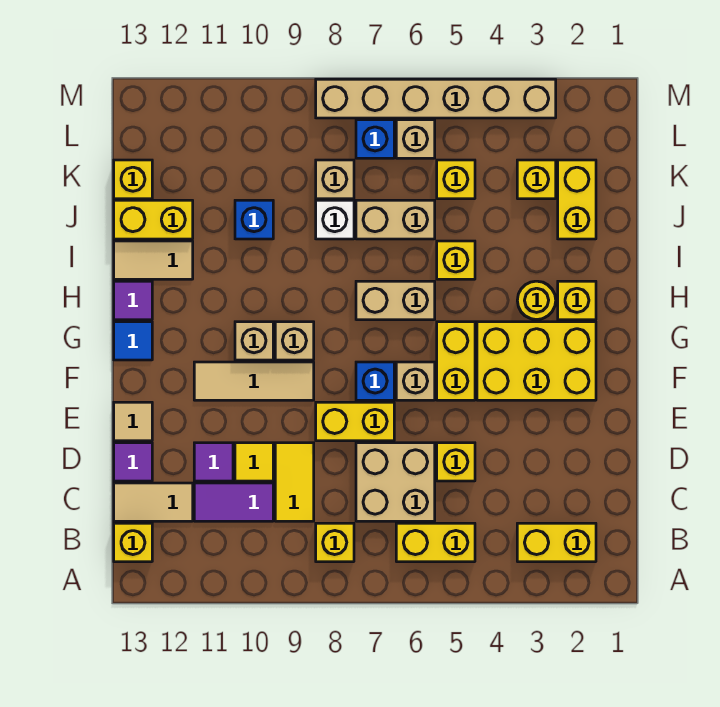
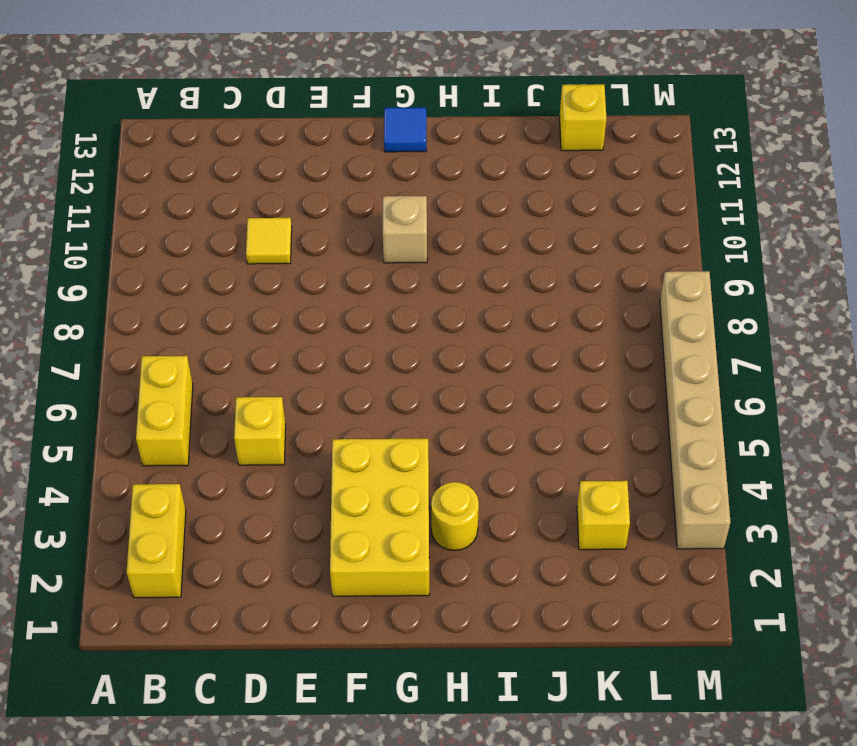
none -> yellow 1x1 brick [316,523,354,562]
none -> yellow 1x1 brick [114,523,152,562]
none -> tan 2x2 brick [356,443,435,521]
none -> yellow 1x2 tile [275,443,314,521]

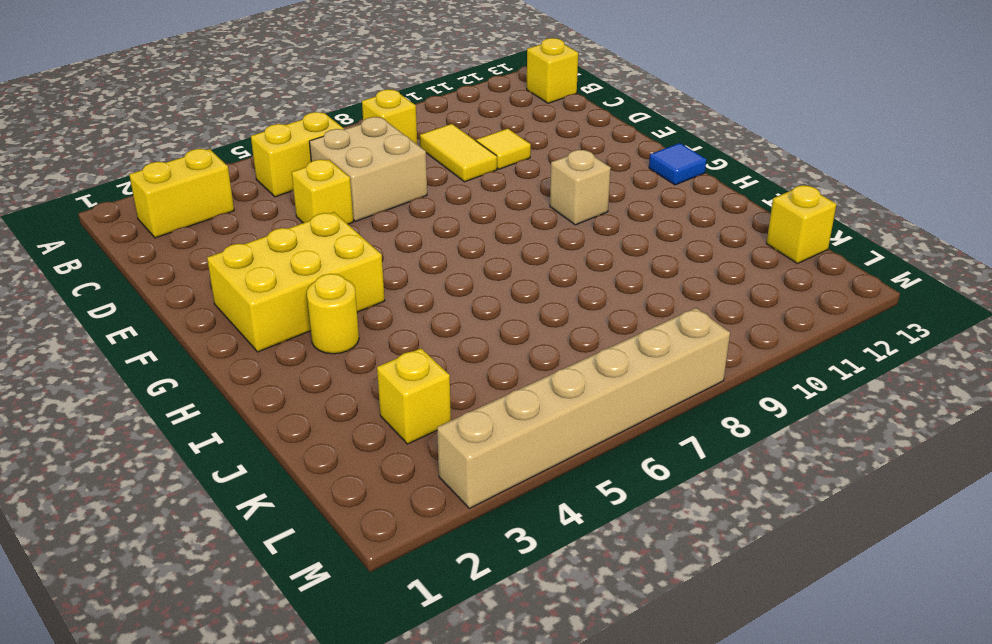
none -> purple 1x2 tile [194,483,273,521]
none -> tan 1x2 tile [114,483,193,521]
none -> purple 1x1 tile [194,443,233,481]
none -> purple 1x1 tile [114,443,152,481]

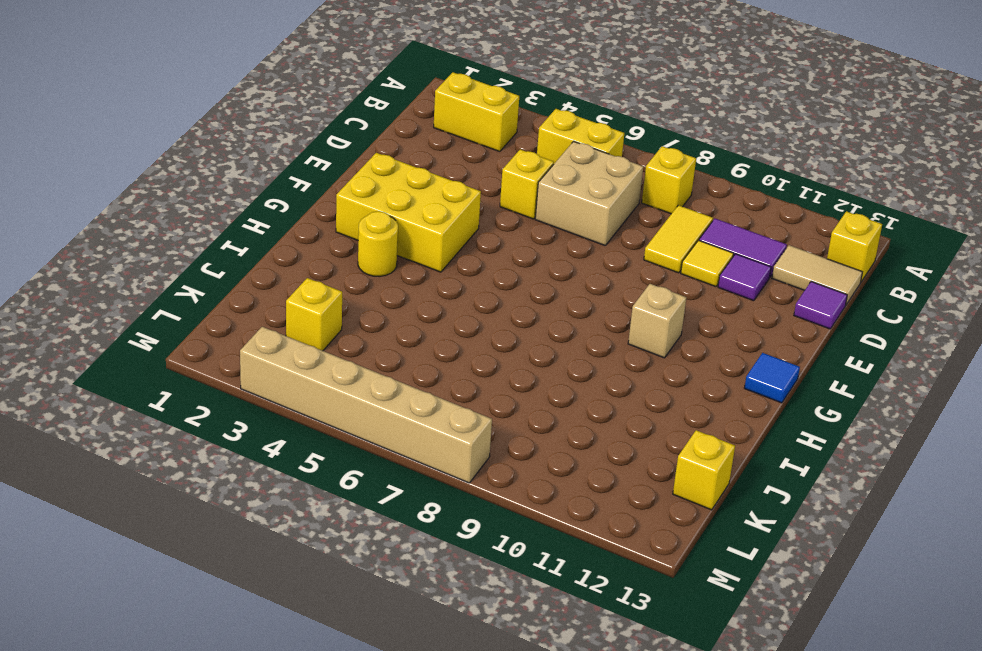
none -> yellow 1x2 brick [316,402,394,441]
none -> tan 1x1 tile [114,402,152,441]
none -> yellow 1x2 brick [437,322,475,400]
none -> tan 1x1 brick [396,362,435,400]

